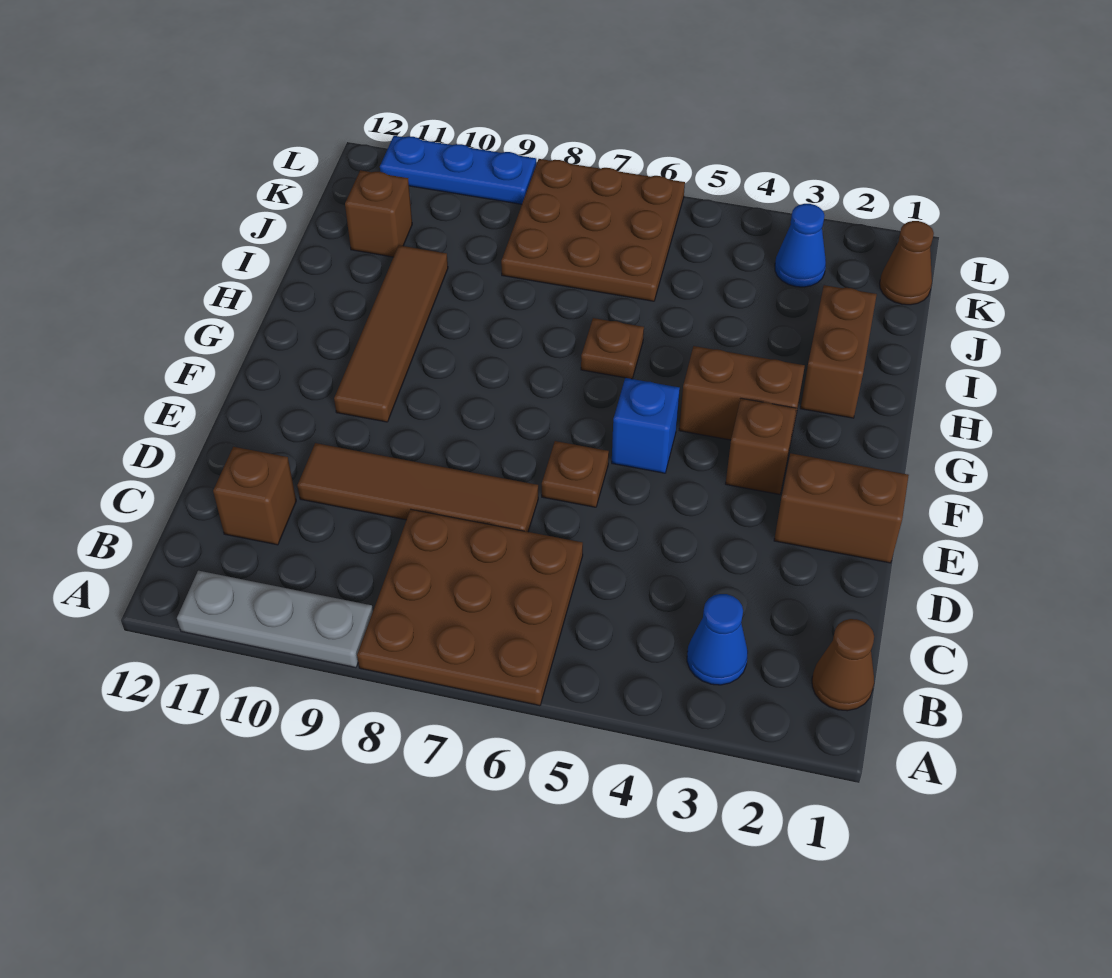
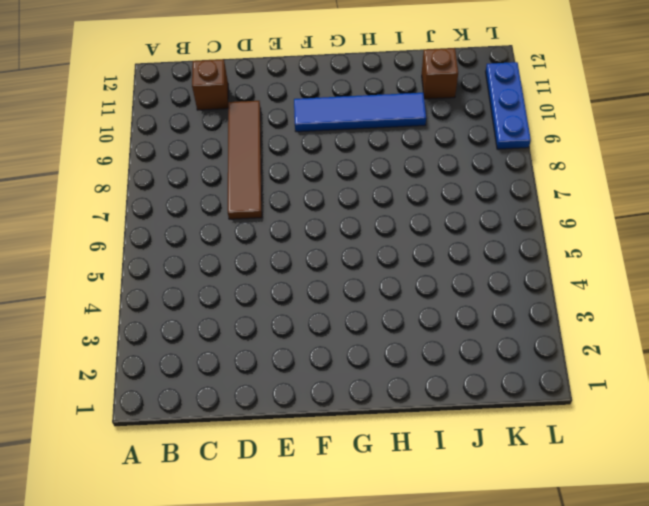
blue 1x4 tile [294,93,426,132] -> brown 1x4 tile [334,245,448,422]
none -> brown 3x3 plate [357,510,583,706]
none -> grey 1x3 plate [177,571,373,668]
none -> brown 1x1 cone [812,619,874,711]

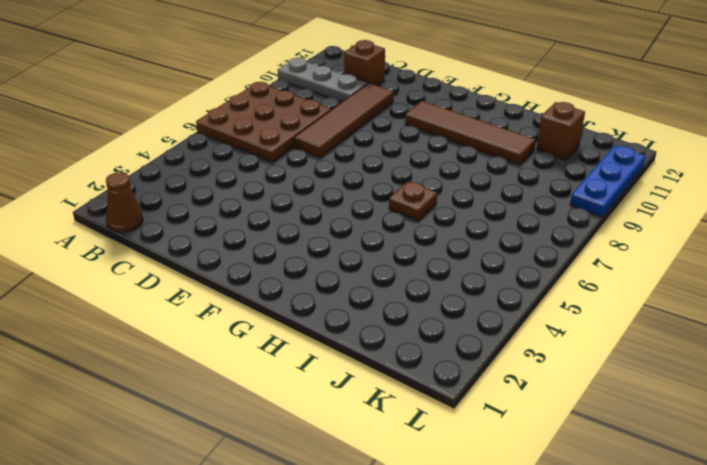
grey 1x3 plate [278,58,368,102] -> grey 1x3 plate turned to [177,571,373,668]
none -> blue 1x1 cone [687,594,748,685]
none -> brown 1x2 brick [774,453,909,563]
none -> brown 1x1 plate [542,441,609,507]

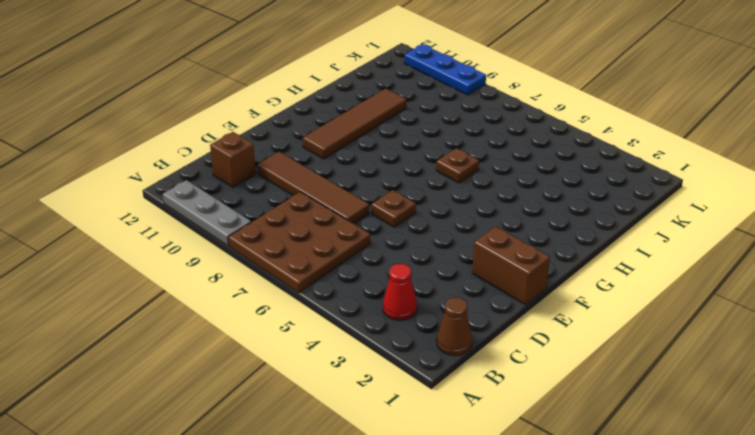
red 1x1 cone [383,264,417,320] -> blue 1x1 cone [687,594,748,685]
none -> brown 1x1 brick [726,398,796,494]
none -> blue 1x1 brick [612,378,680,473]
none -> brown 1x2 brick [679,346,805,444]

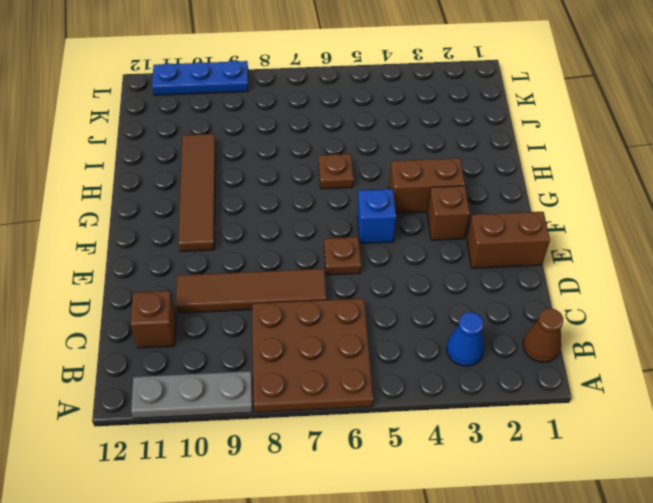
none -> brown 1x2 brick [800,285,877,418]
none -> brown 3x3 plate [501,159,685,301]
none -> brown 1x1 brick [345,170,412,257]

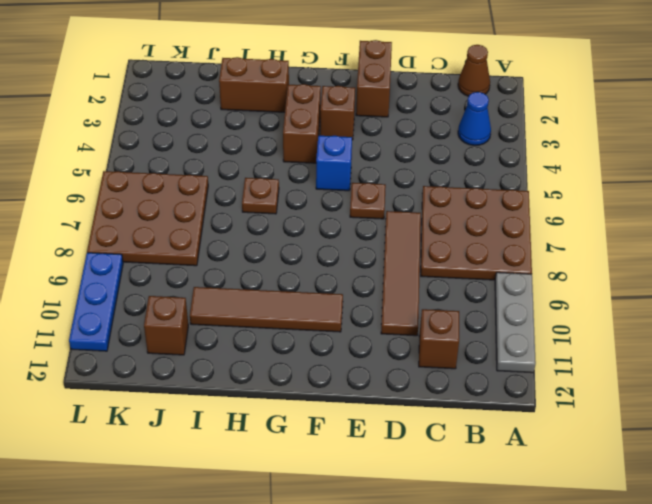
none -> brown 1x1 cone [880,221,934,305]
none -> blue 1x1 cone [775,204,826,287]

